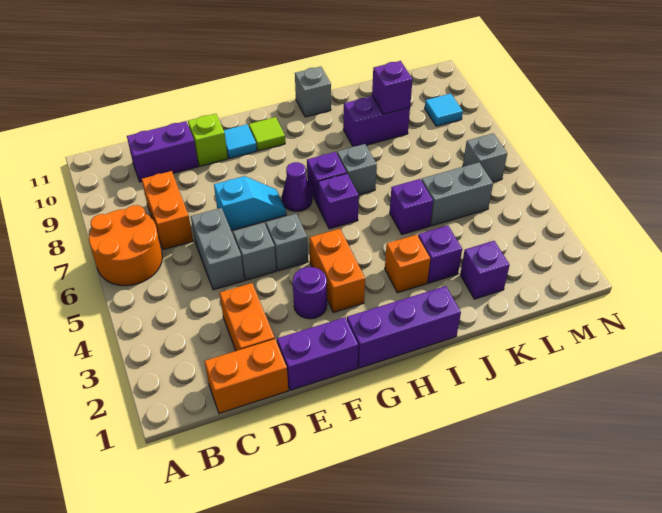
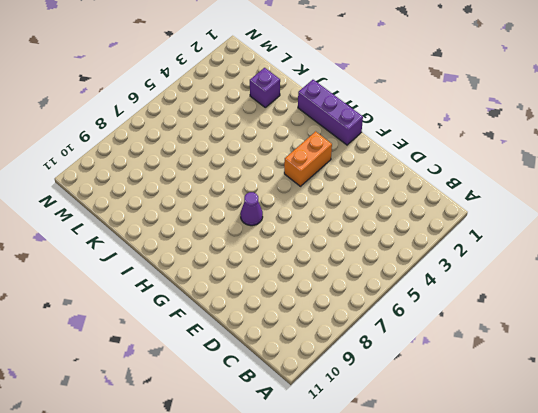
none -> orange 2x2 round brick [89,205,162,286]
none -> orange 1x2 brick [204,339,288,413]
none -> orange 1x2 brick [142,171,193,250]
none -> purple 1x2 brick [127,121,198,182]

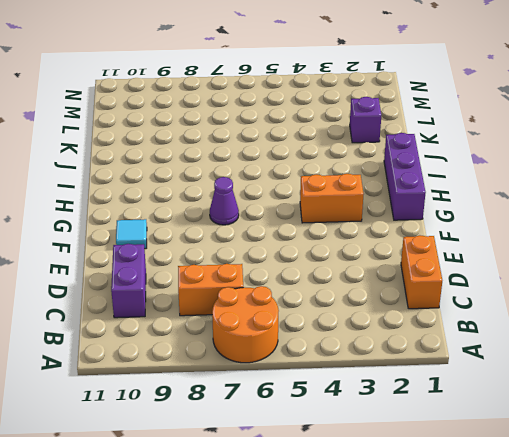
none -> orange 1x2 brick [220,283,275,351]
none -> grey 1x2 brick [191,208,244,290]
none -> purple 1x2 brick [277,317,358,390]
none -> grey 1x1 brick [233,223,276,280]

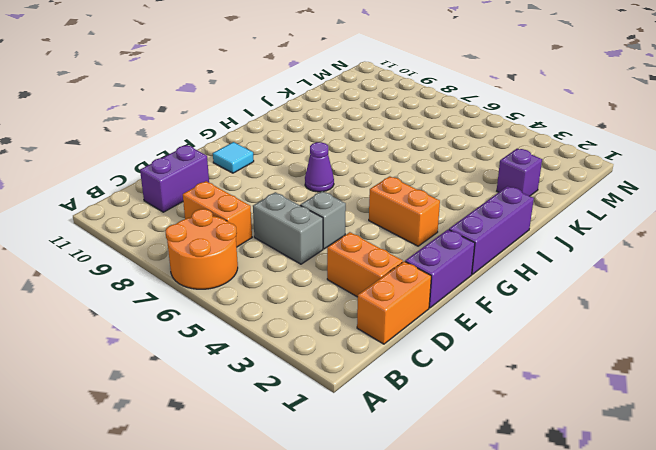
none -> cyan 1x2 slope [214,176,286,231]
none -> lime 1x1 brick [188,114,228,166]
none -> purple 1x1 round brick [293,267,327,319]
none -> grey 1x1 brick [266,214,308,271]

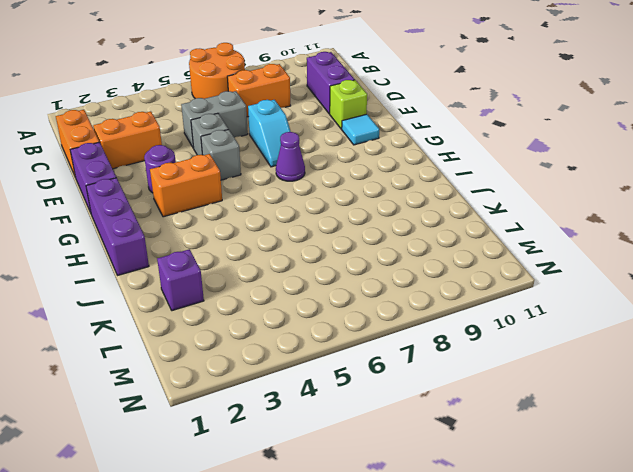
none -> lime 1x1 tile [249,117,285,151]
none -> purple 1x1 brick [318,174,359,229]
none -> purple 1x1 brick [307,152,347,206]
none -> orange 1x1 brick [385,235,430,293]

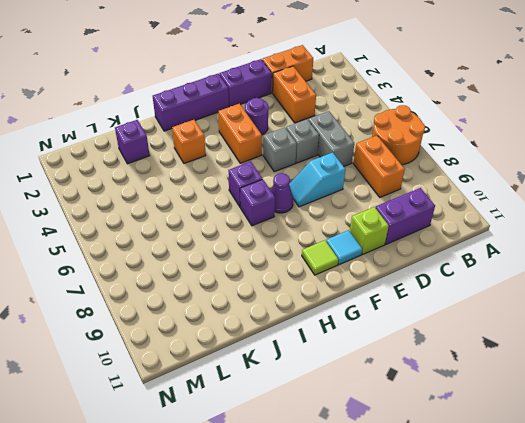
none -> grey 1x1 brick [337,144,377,195]
none -> grey 1x1 brick [295,67,331,117]
none -> purple 1x1 brick [418,225,462,283]
none -> purple 1x1 brick [390,179,433,234]

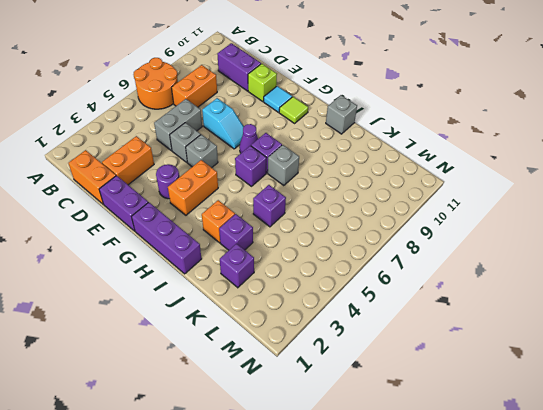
none -> purple 1x2 brick [343,96,410,146]
none -> grey 1x2 brick [421,162,493,226]
none -> grey 1x1 brick [463,133,507,182]
none -> cyan 1x1 tile [425,94,463,126]

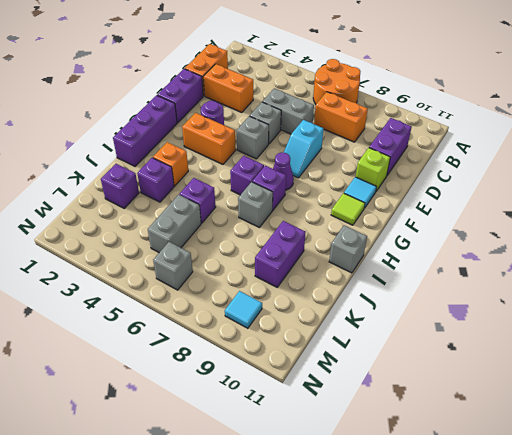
none -> purple 1x1 brick [372,61,413,114]

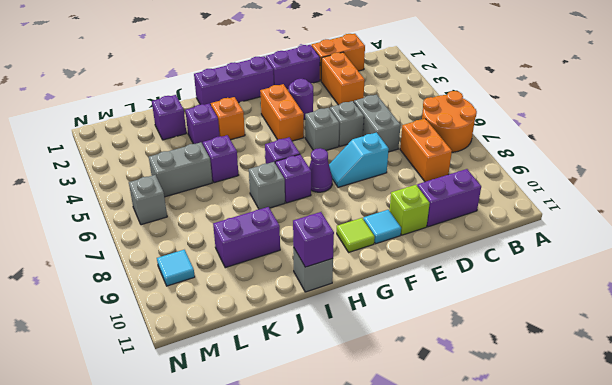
purple 1x1 brick [293,212,334,267] -> purple 1x1 brick moved to [372,61,413,114]

